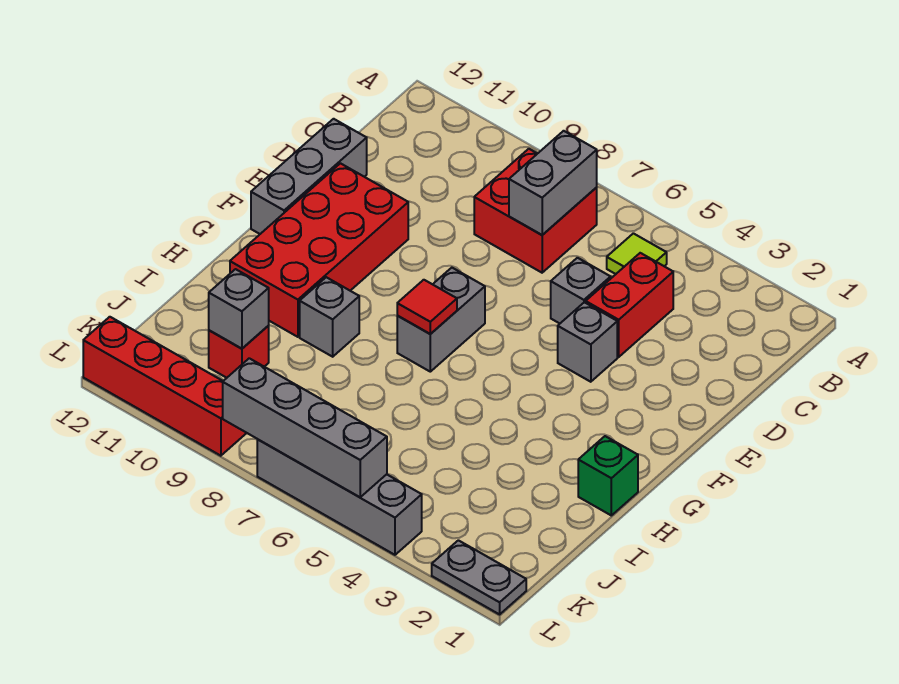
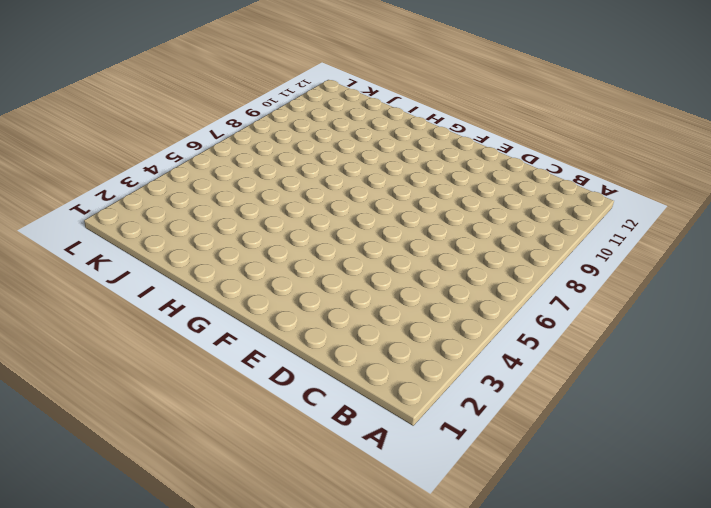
none -> lime 1x1 tile [607,233,667,274]
none -> red 2x2 brick [474,149,597,273]
none -> red 1x2 brick [586,253,673,357]

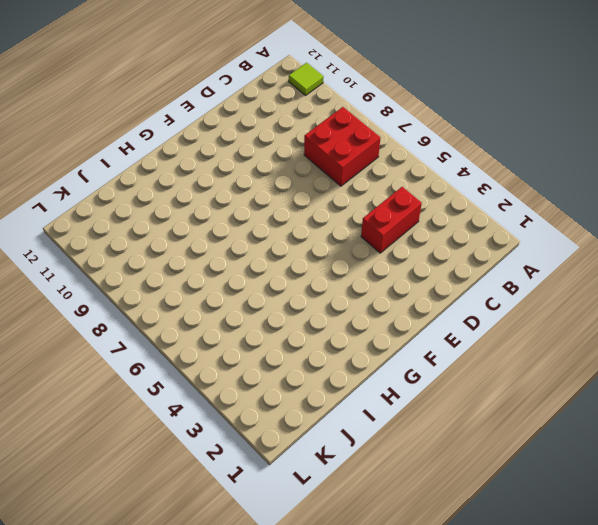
lime 1x1 tile [289,63,324,95] -> lime 1x1 tile moved to [607,233,667,274]
none -> grey 1x1 brick [551,258,611,323]
none -> grey 1x3 brick [251,119,367,234]
none -> grey 1x1 brick [558,302,617,382]

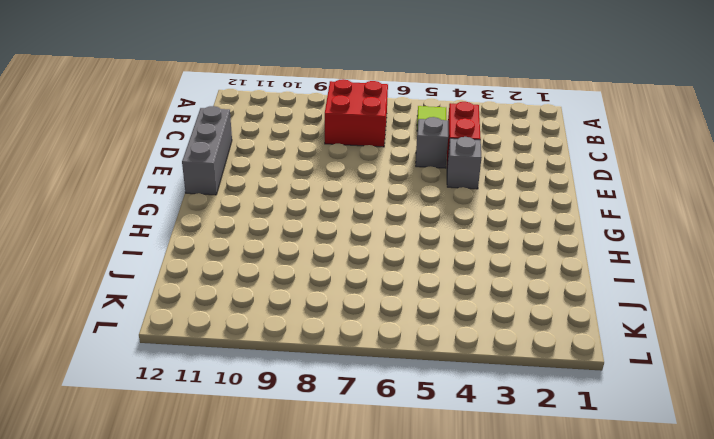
none -> red 2x4 brick [230,163,408,337]
none -> grey 1x2 brick [397,268,485,372]
none -> green 1x1 brick [578,436,638,515]

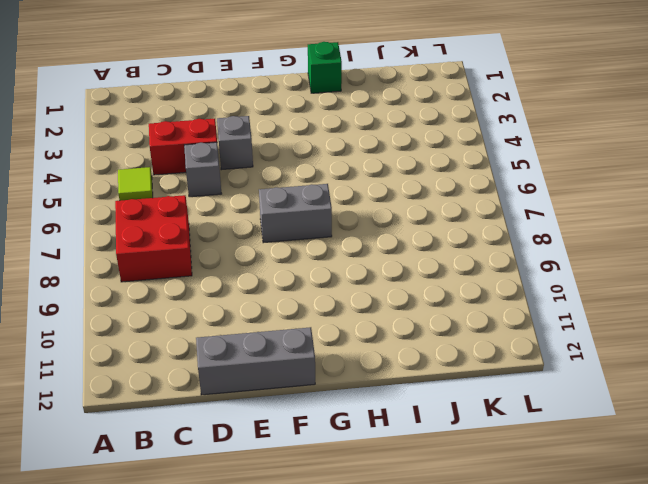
none -> red 2x4 brick [230,163,408,337]
none -> grey 1x1 brick [300,277,359,357]
none -> red 1x1 brick [209,326,269,378]

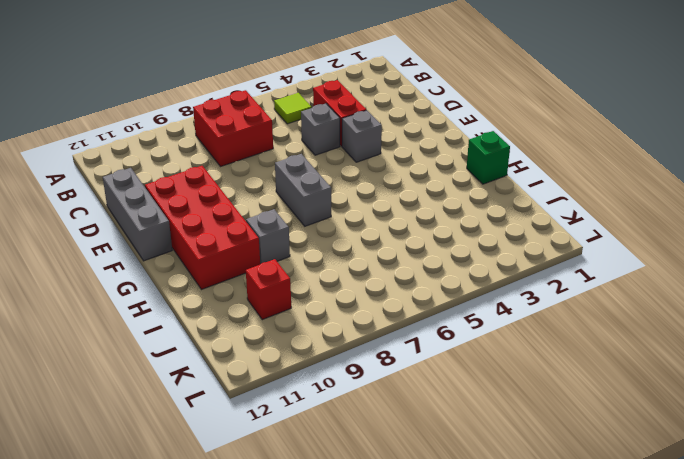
none -> grey 1x2 plate [432,540,526,614]
none -> grey 1x4 brick [257,439,422,555]
none -> red 1x4 brick [83,317,246,456]

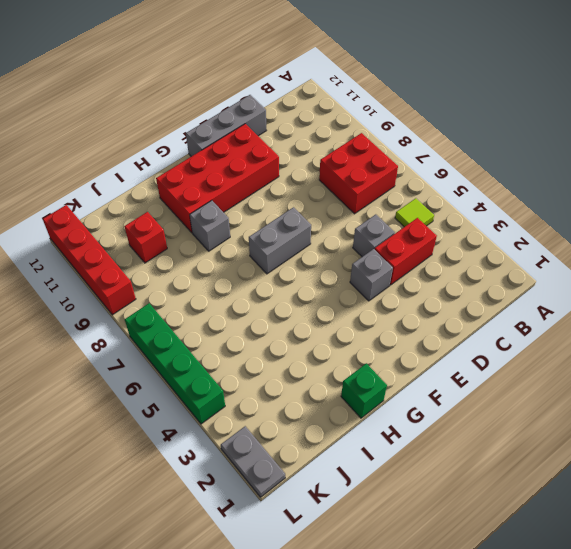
green 1x4 brick [125,303,225,424] -> grey 1x4 brick [257,439,422,555]
none -> grey 1x2 brick [509,131,597,235]
none -> red 1x1 tile [397,280,457,334]
none -> grey 1x1 brick [209,269,269,349]

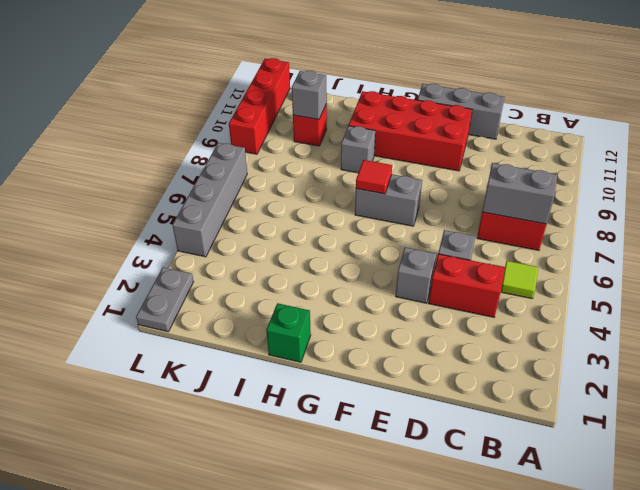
none -> grey 1x4 brick [223,358,387,497]

